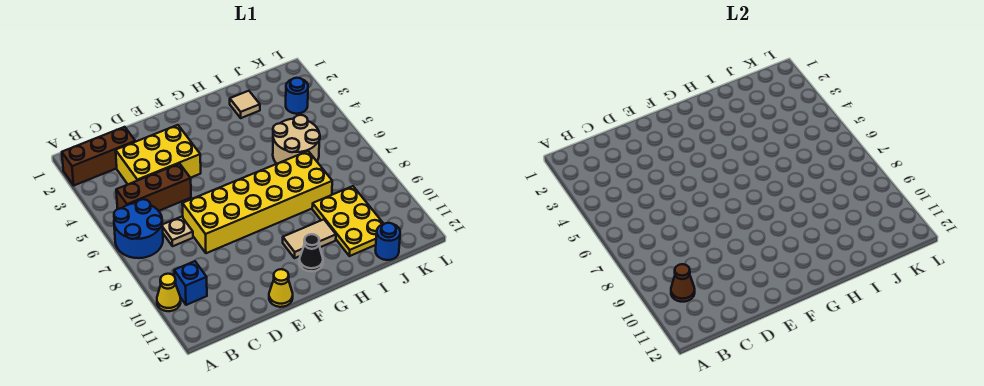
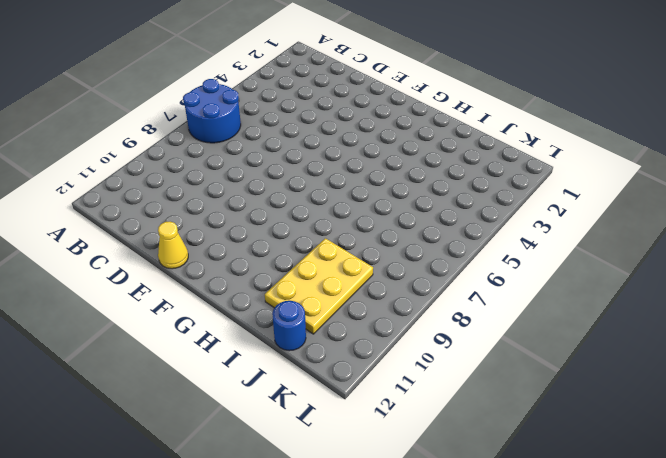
none -> brown 1x3 brick [62,127,135,185]
none -> yellow 1x1 cone [157,274,181,311]
none -> brown 1x3 brick [116,164,191,211]

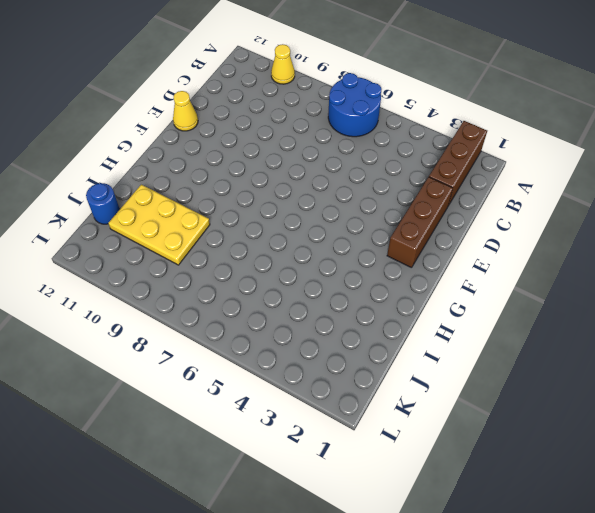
brown 1x3 brick [387,177,453,268] -> brown 1x3 brick moved to [116,164,191,211]
none -> blue 1x1 brick [174,261,207,305]
none -> yellow 2x3 brick [116,125,201,184]
none -> tan 1x1 plate [162,217,193,246]

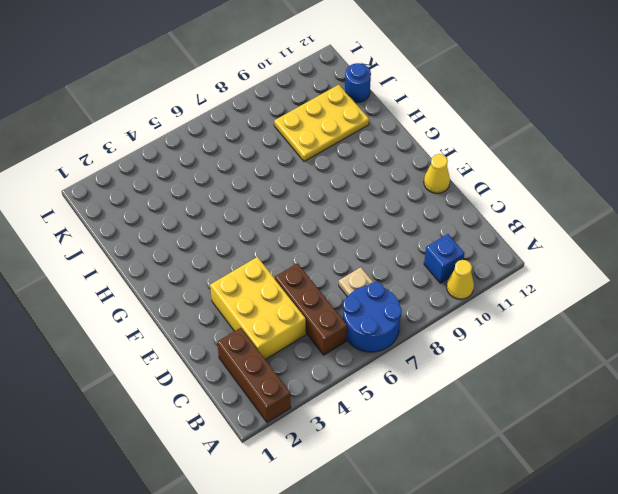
none -> yellow 2x6 brick [182,151,332,253]
none -> tan 1x2 tile [283,219,336,258]
none -> black 1x1 cone [299,234,323,271]

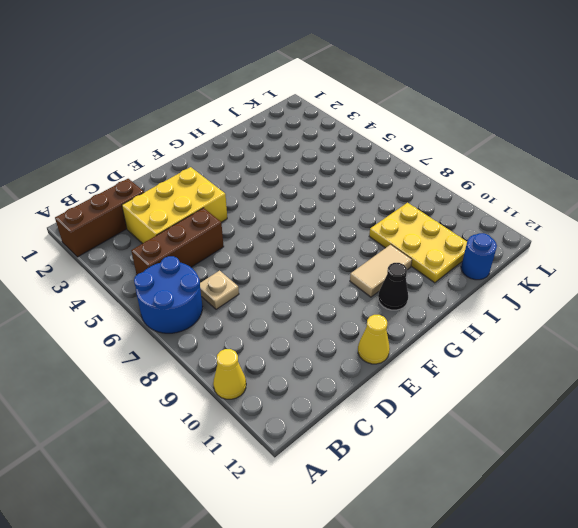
none -> blue 1x1 brick [174,261,207,305]
none -> yellow 2x6 brick [182,151,332,253]
none -> tan 1x1 tile [230,91,260,118]

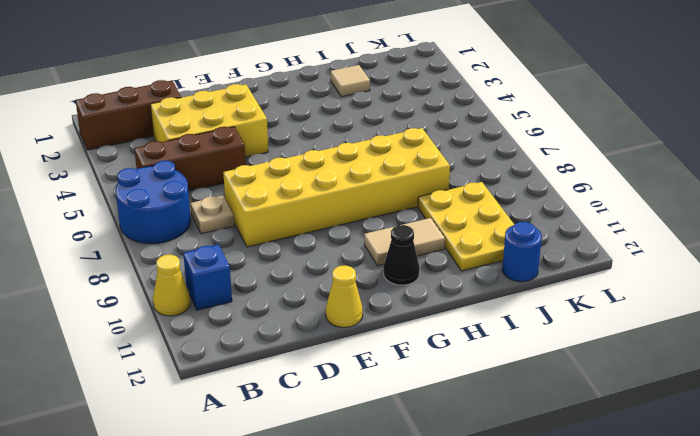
none -> tan 2x2 round brick [273,115,320,164]
none -> blue 1x1 round brick [286,78,308,114]
none -> brown 1x1 cone [671,264,695,302]

